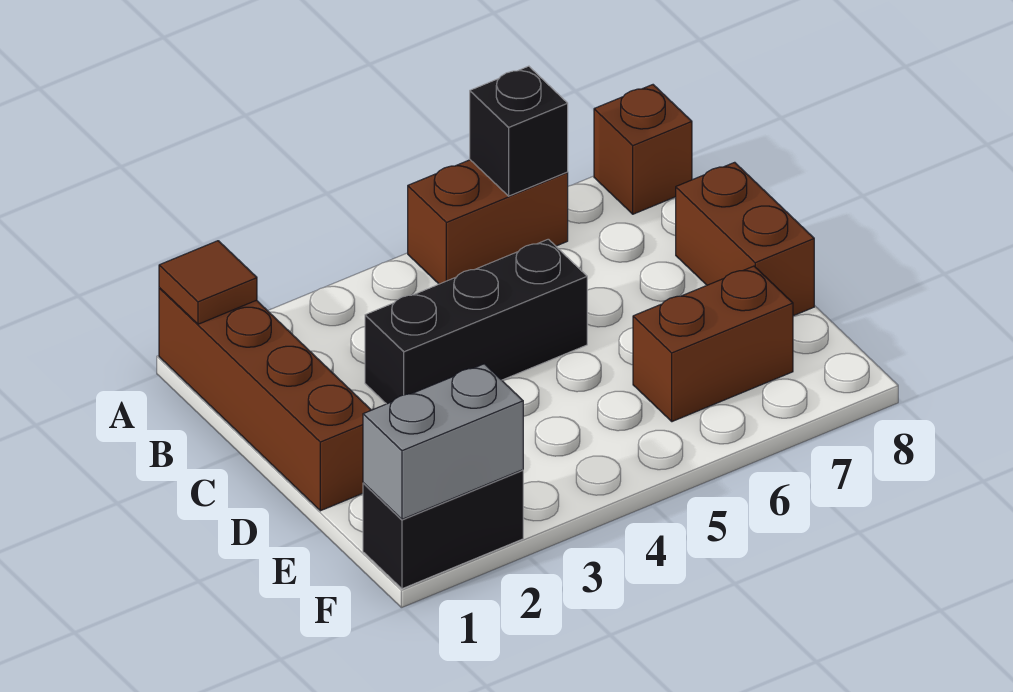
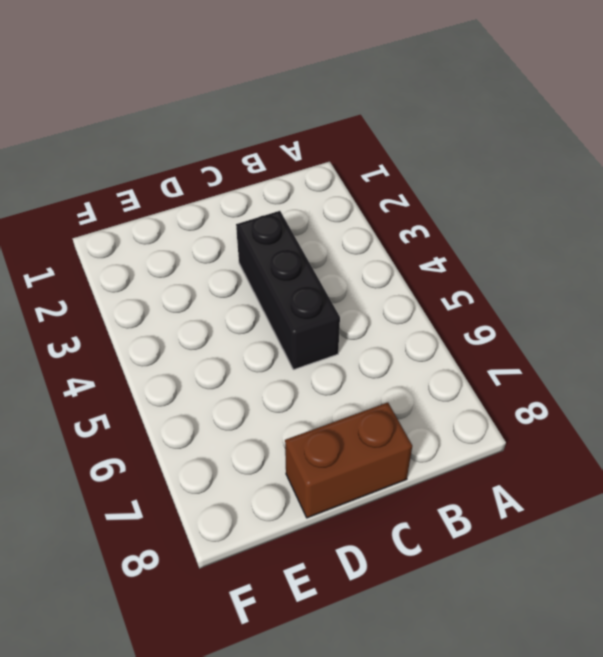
none -> brown 1x4 brick [159,288,371,511]
none -> brown 1x2 brick [408,160,568,284]

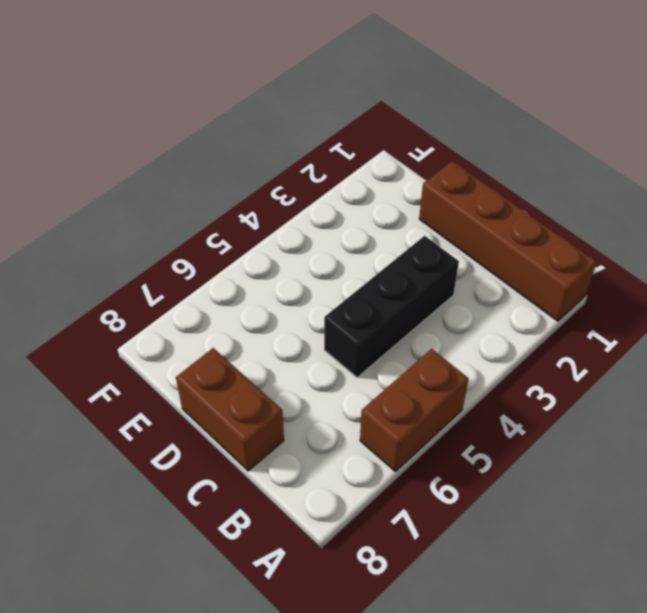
none -> brown 1x1 brick [594,85,692,214]
none -> brown 1x2 brick [633,266,793,422]

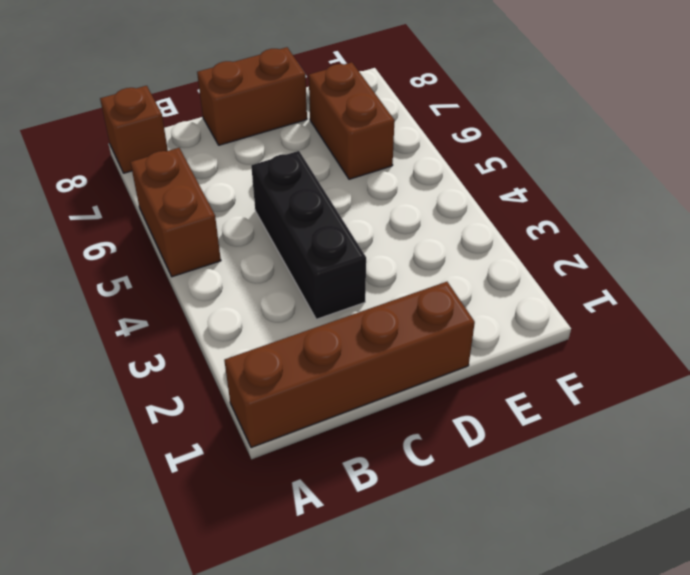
none -> black 1x2 brick [363,470,523,589]
none -> brown 1x1 tile [159,241,257,324]

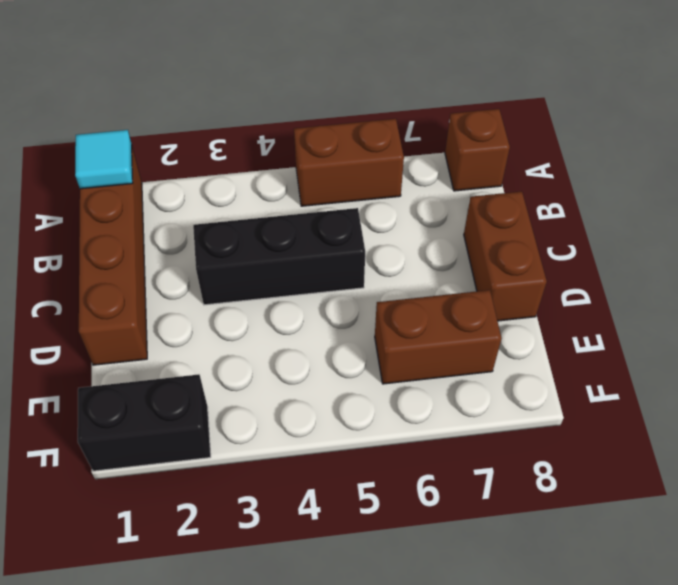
cyan 1x1 tile [75,130,133,189] -> brown 1x1 tile [159,241,257,324]
none -> black 1x1 brick [470,66,568,196]
none -> grey 1x2 brick [363,364,523,519]

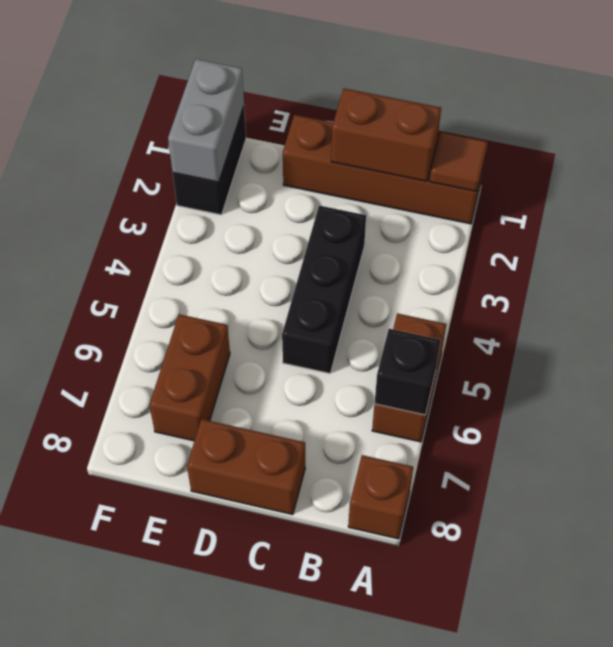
brown 1x2 brick [331,88,441,181] -> none

